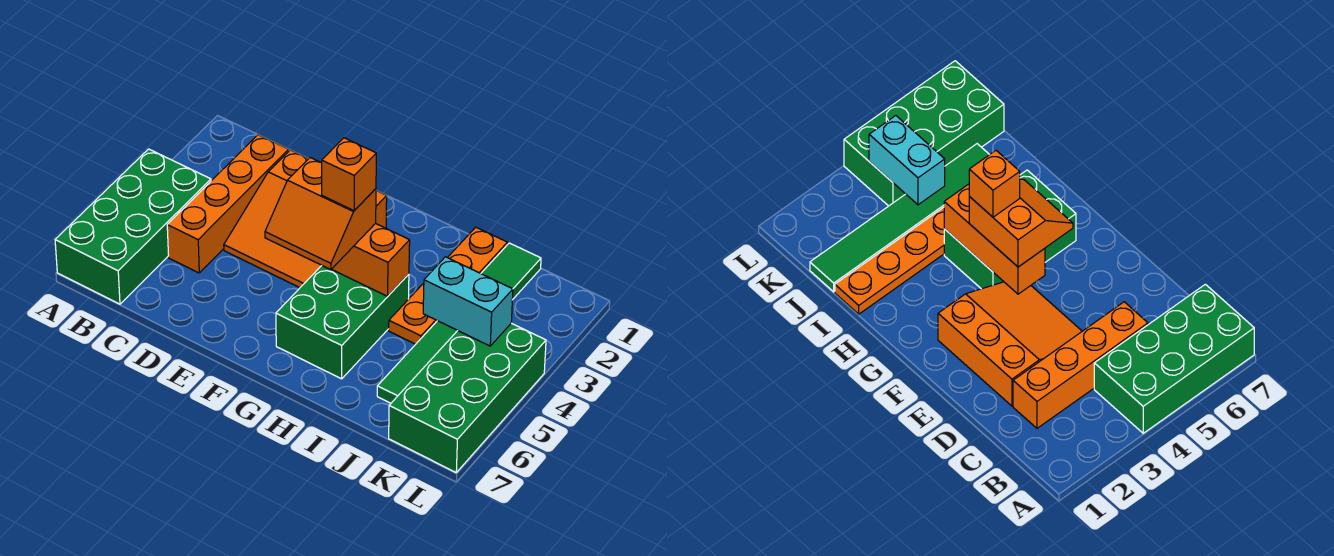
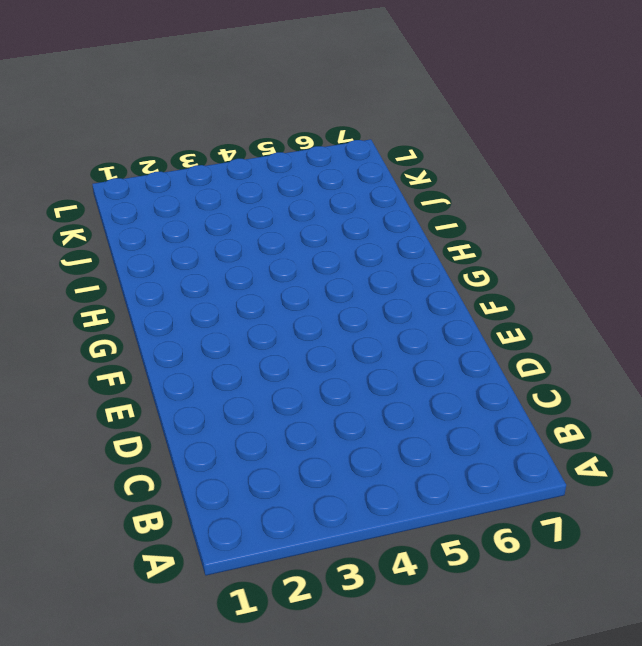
none -> green 2x4 brick [55,149,211,304]
none -> orange 1x4 brick [167,135,289,273]

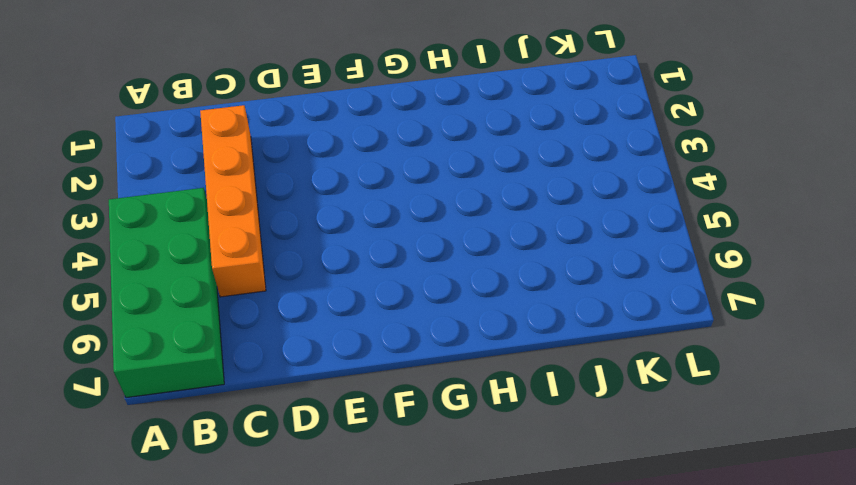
none -> orange 3x3 slope [224,150,387,288]
none -> green 2x3 brick [276,266,409,379]

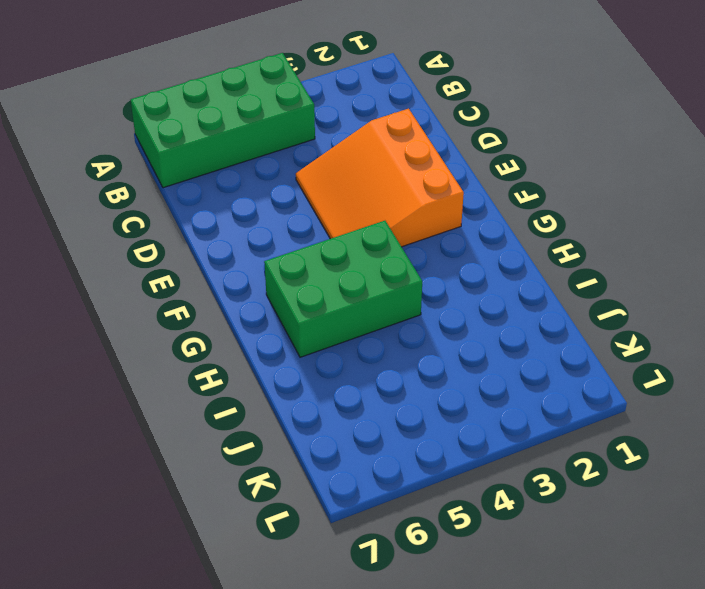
none -> orange 1x4 brick [167,135,289,273]
none -> orange 1x4 plate [389,227,507,344]

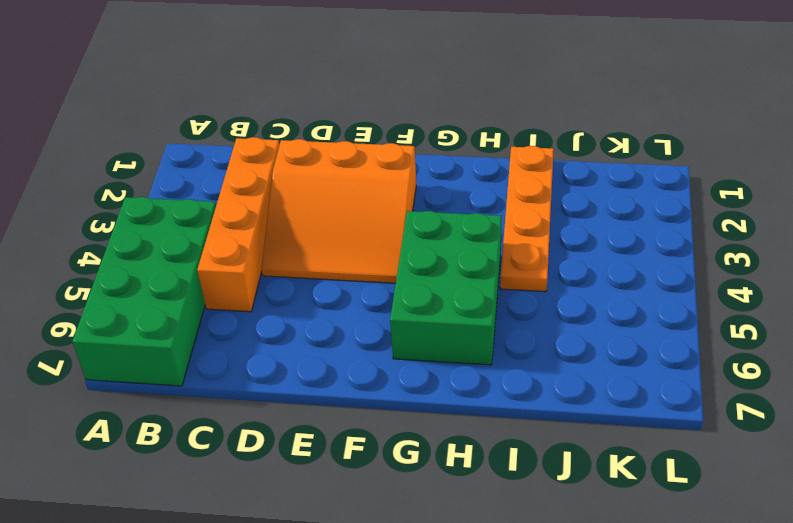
none -> green 1x6 tile [377,243,541,403]
none -> green 2x4 brick [389,323,546,472]

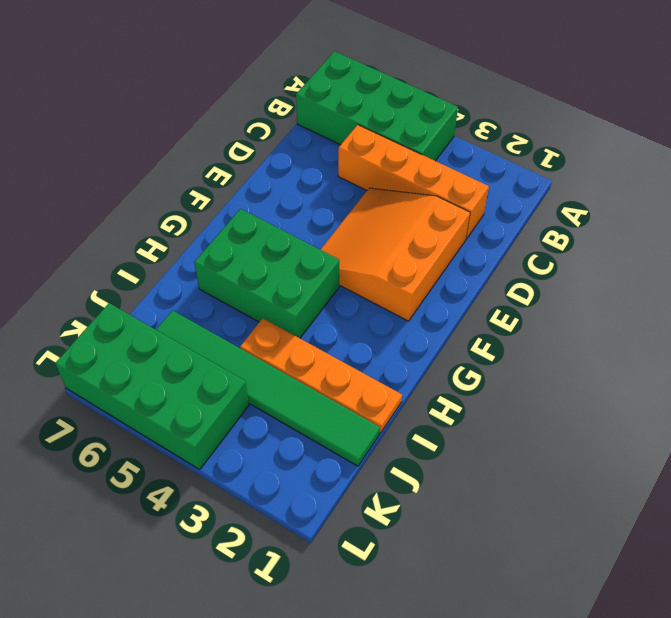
none -> orange 1x3 brick [332,223,410,296]
none -> cyan 1x2 brick [423,257,513,346]

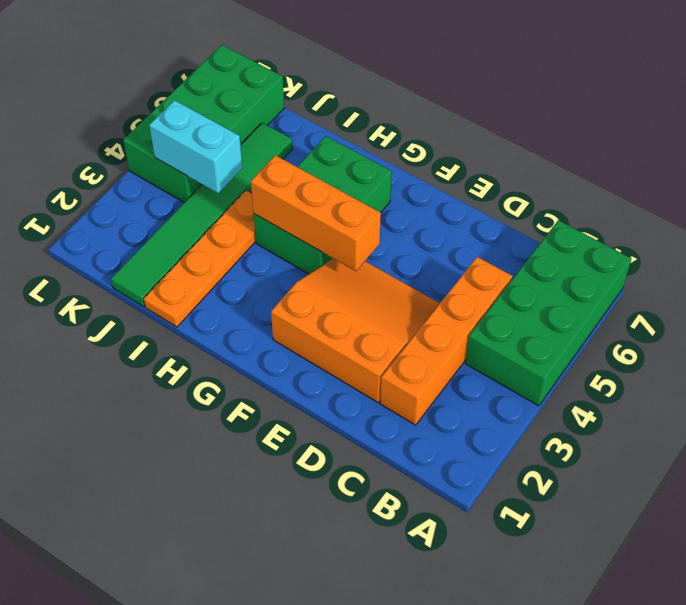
none -> orange 2x2 slope [265,158,376,270]
none -> orange 1x1 brick [322,138,376,210]

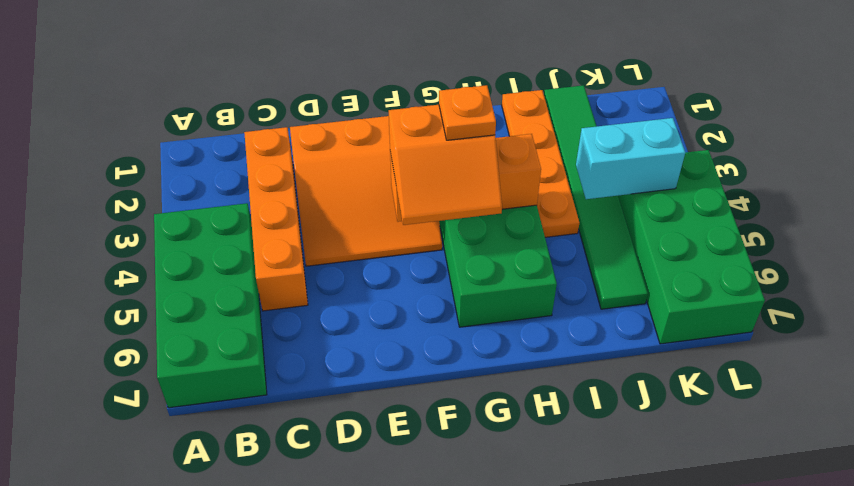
orange 1x1 plate [439,85,496,140] -> orange 1x1 brick [322,138,376,210]

